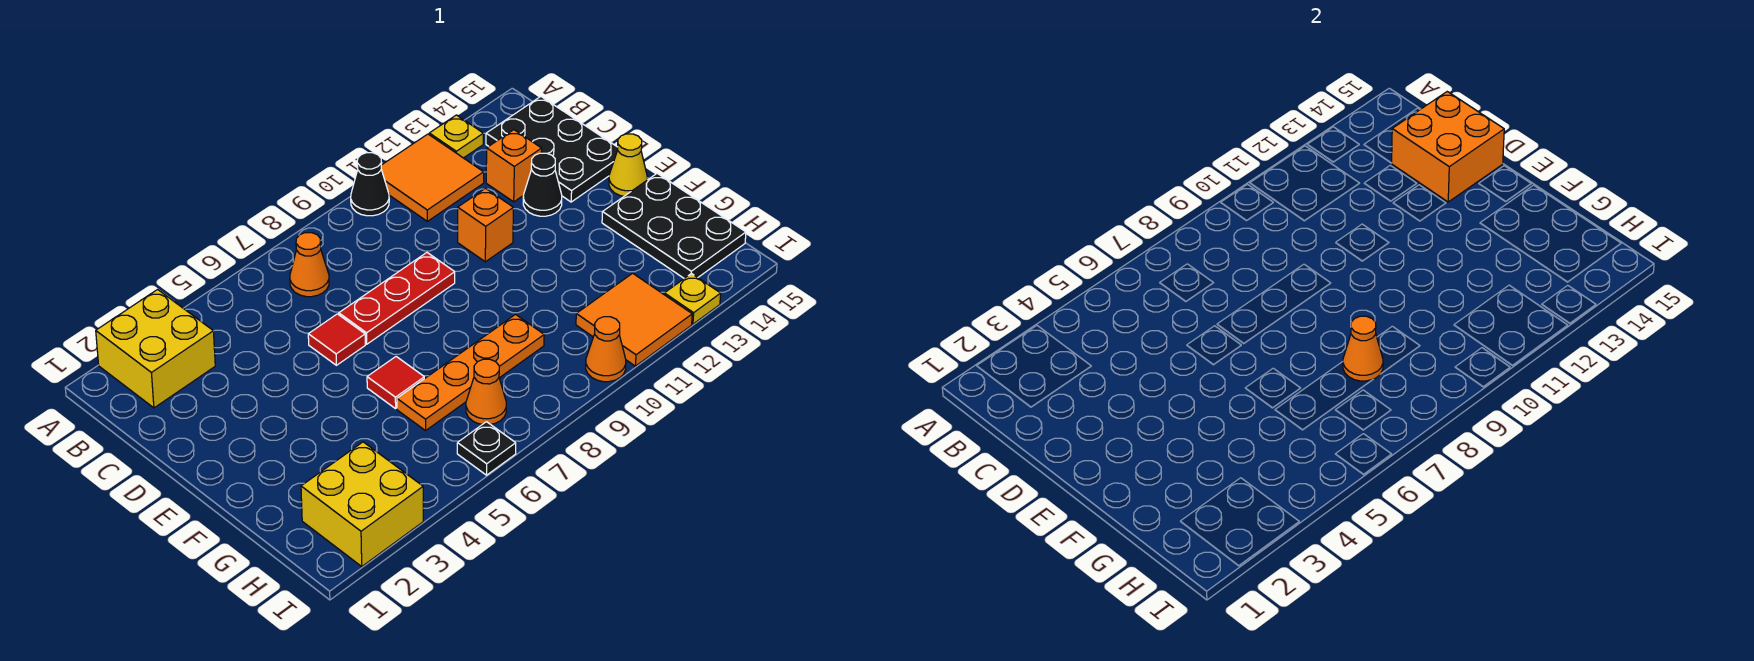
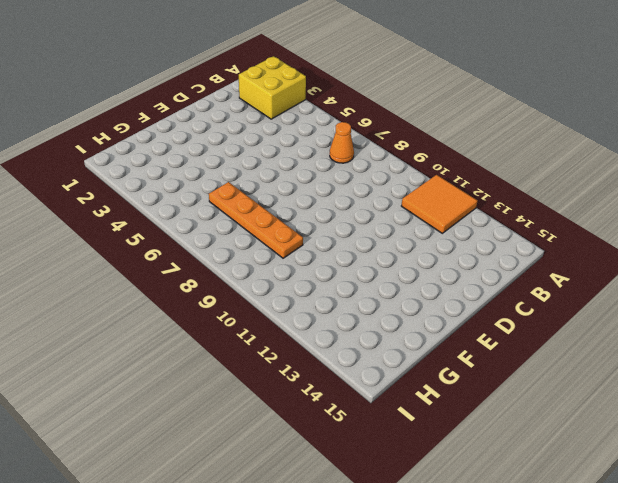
none -> black 1x1 cone [351,153,389,216]
none -> yellow 1x1 plate [429,115,483,158]
none -> black 2x3 plate [486,97,618,202]

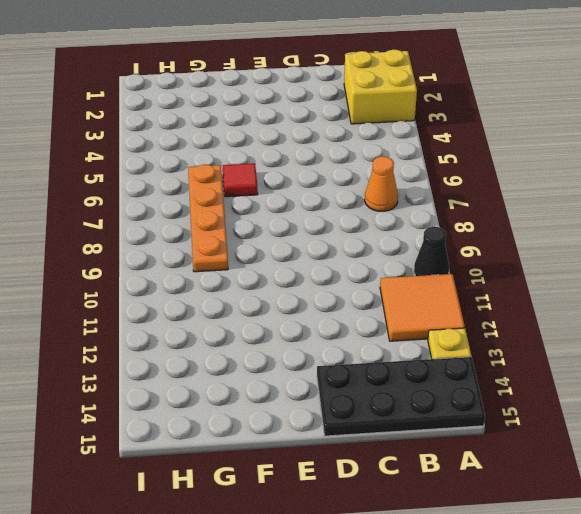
black 2x4 plate [317,357,485,436] -> black 2x3 plate [486,97,618,202]
none -> orange 1x1 brick [486,130,542,202]
none -> red 1x1 tile [308,314,365,365]
none -> red 1x3 plate [339,253,455,344]

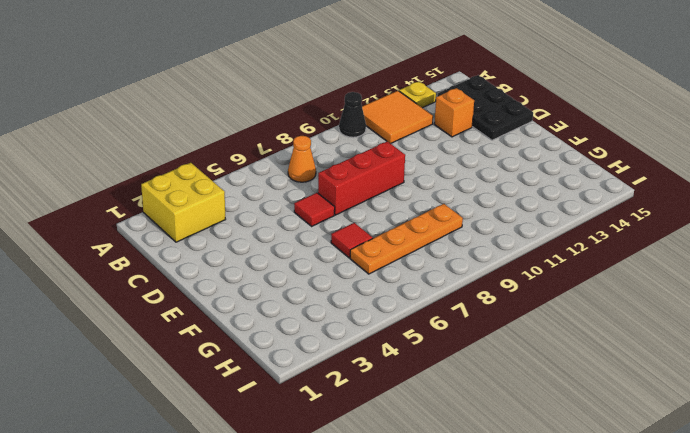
red 1x3 brick [318,141,405,215] -> red 1x3 plate [339,253,455,344]
none -> orange 1x1 brick [458,188,513,262]
none -> black 1x1 cone [523,153,562,216]
none -> yellow 1x1 cone [609,134,647,196]

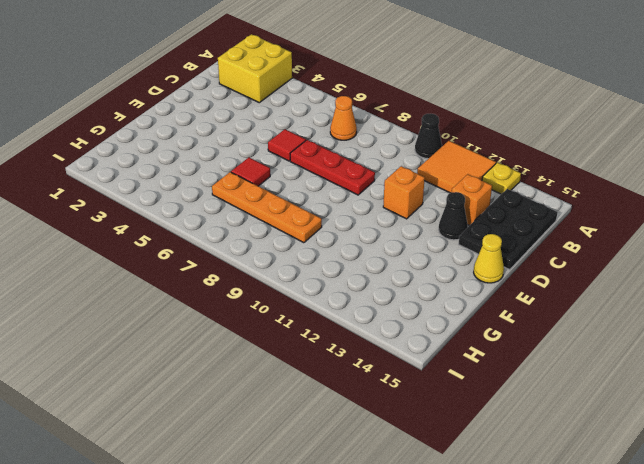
none -> black 2x3 plate [602,173,746,278]
none -> yellow 2x2 brick [301,442,423,566]
none -> orange 1x1 cone [466,359,506,424]

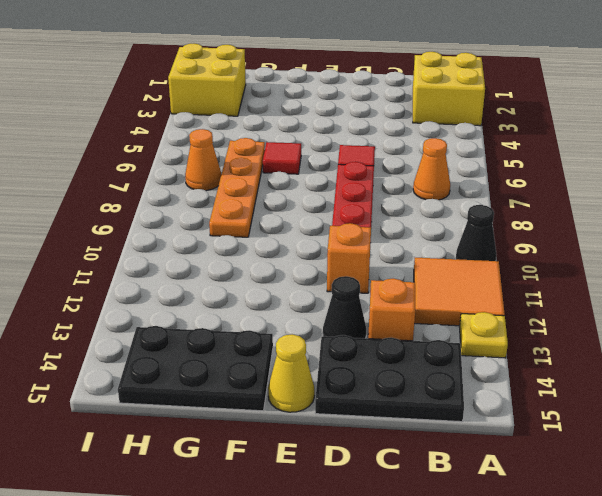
none -> orange 2x2 tile [576,273,692,366]
none -> black 1x1 plate [457,422,516,475]
none -> orange 1x1 cone [586,317,626,382]

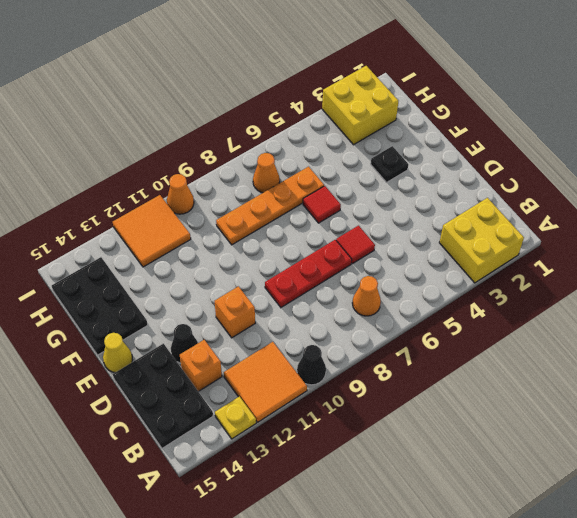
black 1x1 plate [371,146,408,182] -> black 1x1 plate moved to [457,422,516,475]
none -> yellow 1x1 plate [664,273,721,324]
none -> orange 2x2 brick [1392,92,1504,202]
none -> orange 1x1 cone [1343,316,1383,381]

